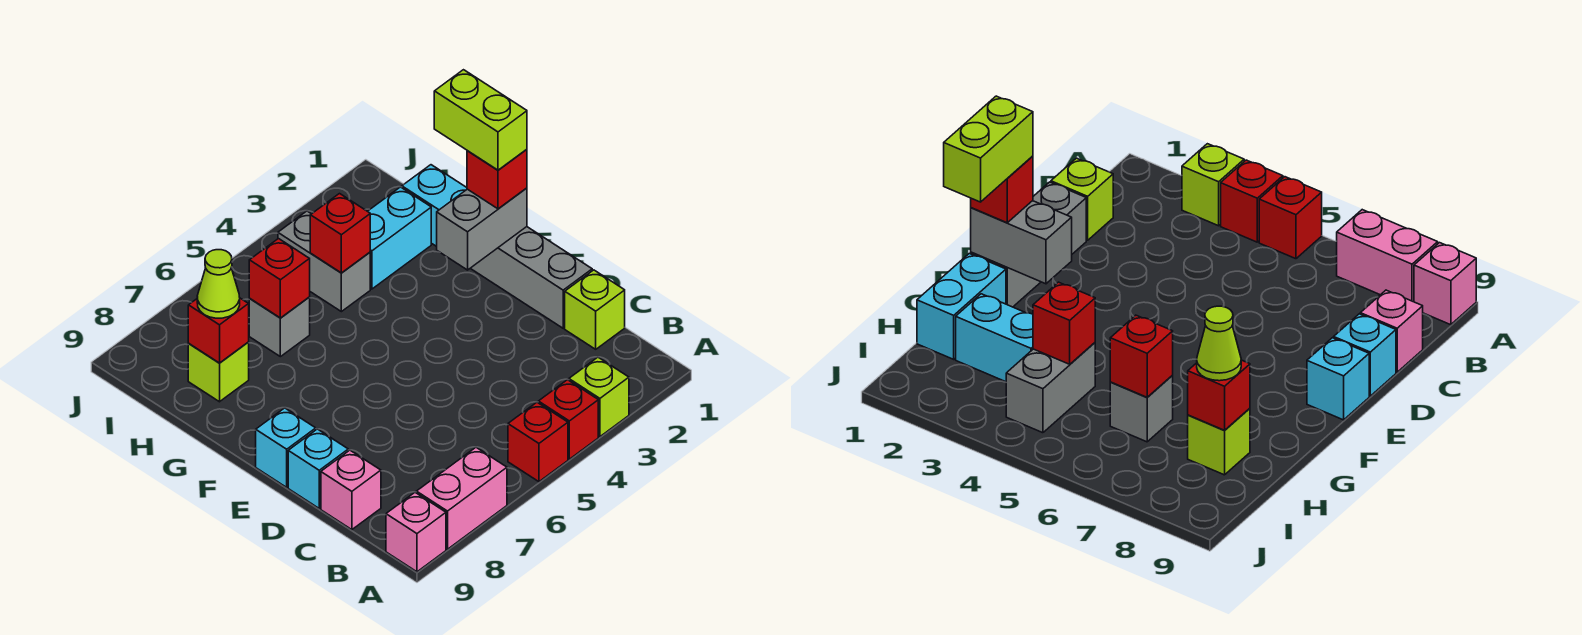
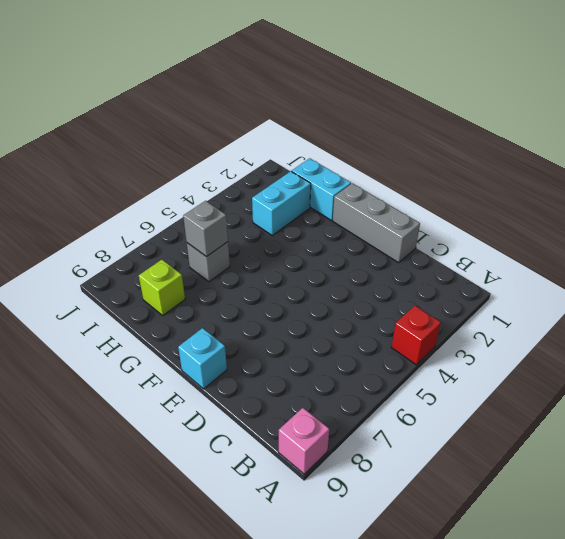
grey 1x1 brick [183,201,228,257] -> red 1x1 brick [249,239,310,318]
none -> lime 1x1 brick [569,357,629,437]
none -> red 1x1 brick [508,402,568,482]
none -> pink 1x2 brick [416,447,507,549]

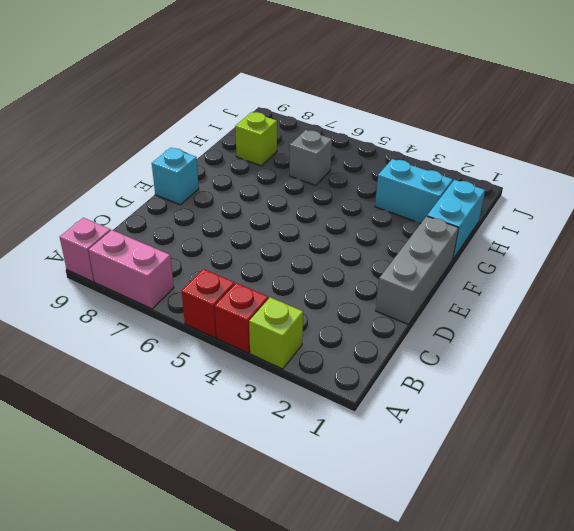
none -> lime 1x1 brick [565,270,625,349]
none -> pink 1x1 brick [321,450,381,530]
none -> cyan 1x1 brick [288,429,348,508]

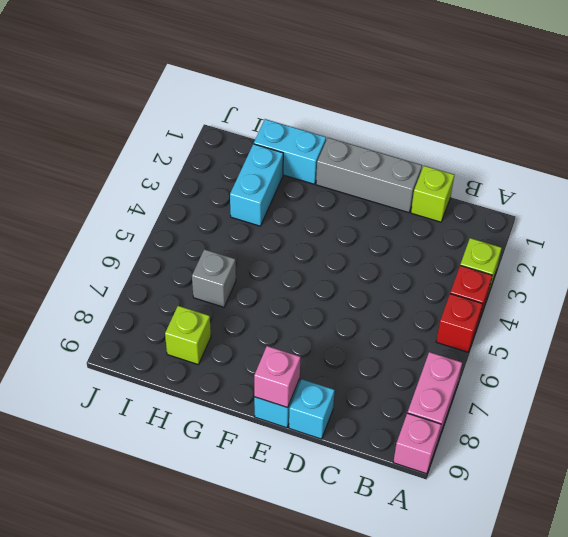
pink 1x1 brick [254,346,301,408] -> pink 1x1 brick moved to [321,450,381,530]
none -> grey 1x2 brick [278,211,370,312]
none -> grey 1x2 brick [437,188,527,270]
none -> red 1x1 brick [310,194,370,273]

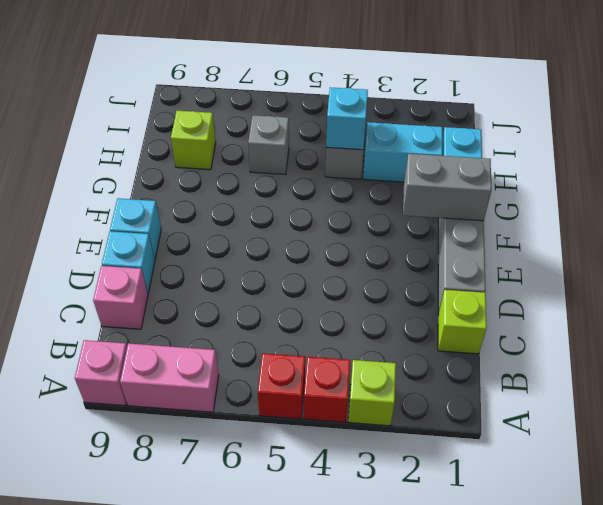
cyan 1x1 brick [326,87,368,150] -> red 1x1 brick [310,194,370,273]
none -> red 1x1 brick [249,239,310,318]
none -> red 1x1 brick [188,298,249,363]
none -> red 1x1 brick [467,149,527,209]

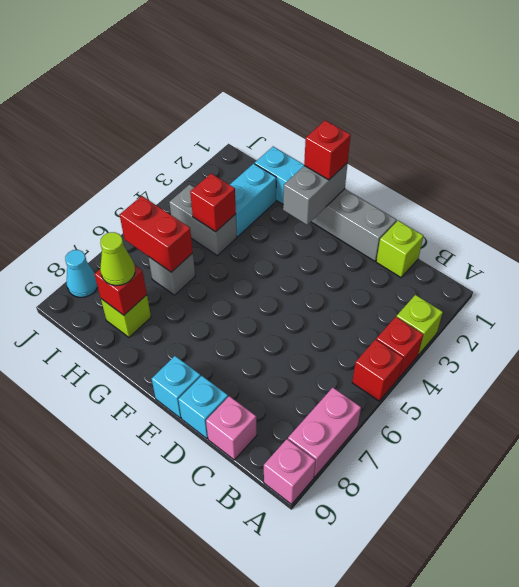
red 1x2 brick [120,196,193,272] -> red 1x1 brick [249,239,310,318]
cyan 1x1 cone [65,250,98,297] -> none
none -> lime 1x2 brick [434,70,527,170]

